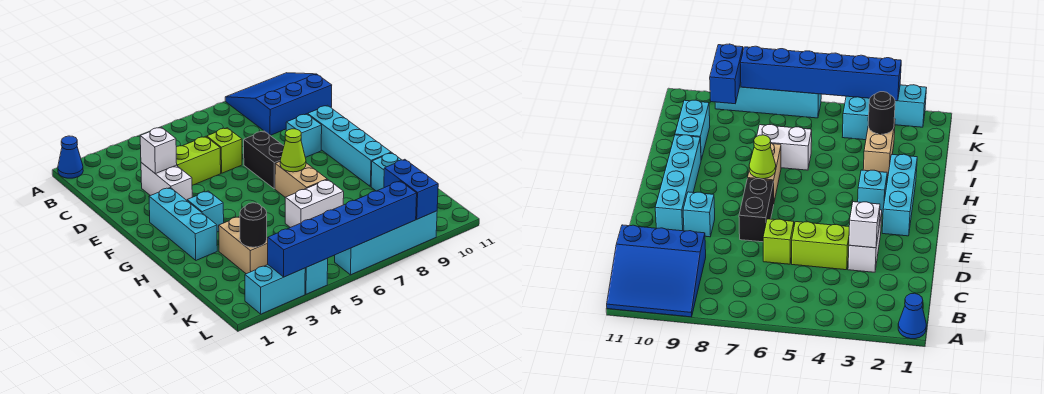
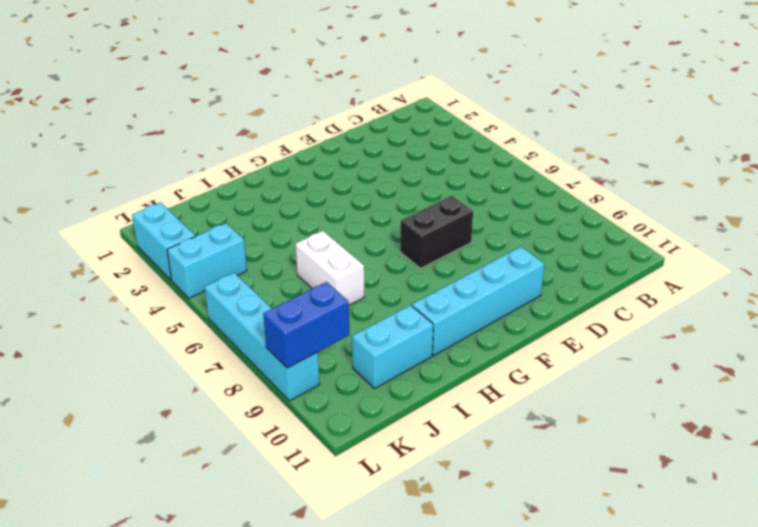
none -> blue 1x1 cone [58,136,83,178]
none -> blue 3x3 slope [225,73,332,135]
none -> white 1x2 brick [141,163,192,200]

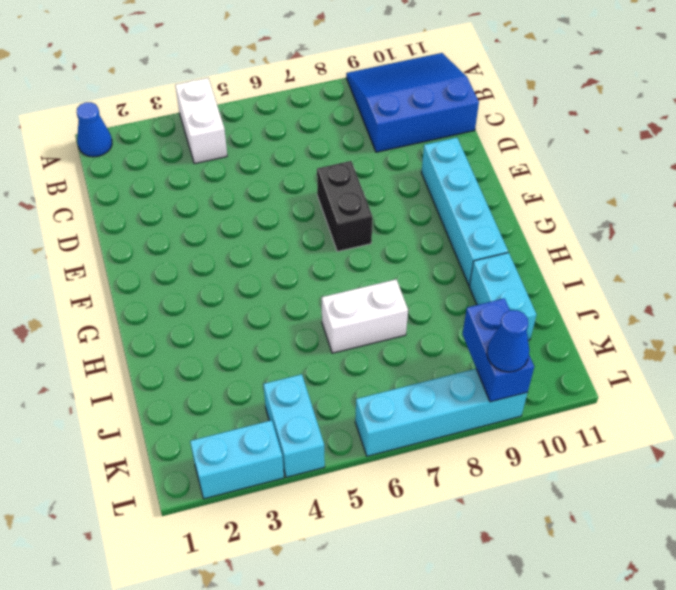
white 1x2 brick [175,78,227,164] -> white 1x2 brick moved to [141,163,192,200]
blue 1x1 cone [487,310,529,372] -> none
none -> lime 1x2 brick [176,136,221,185]
none -> lime 1x1 brick [207,128,242,173]
none -> cyan 1x1 brick [286,114,322,157]

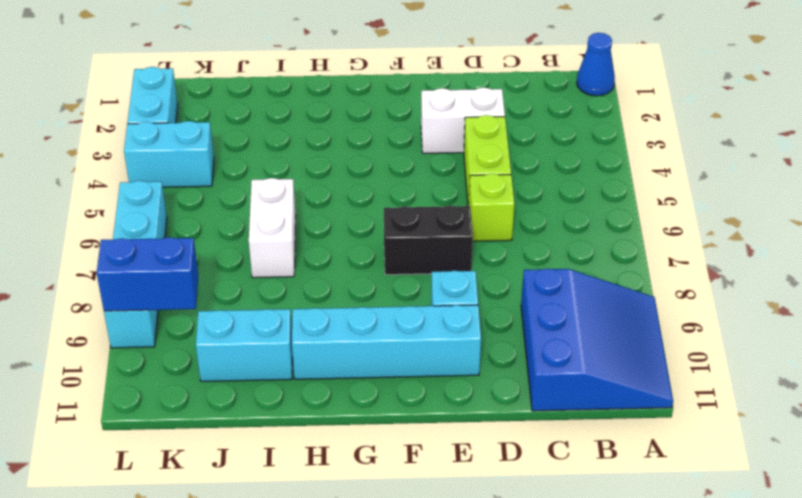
none -> cyan 1x3 brick [149,188,217,260]
none -> cyan 1x1 brick [187,191,224,232]
none -> tan 1x2 brick [275,162,327,198]

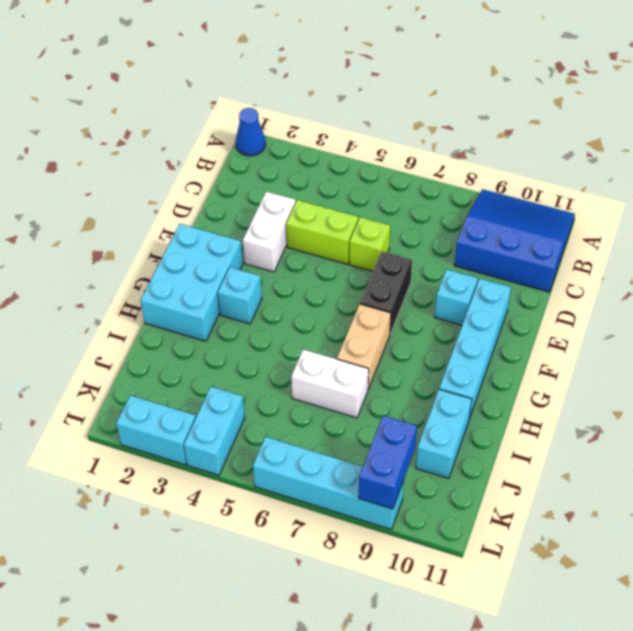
cyan 2x3 brick [141,224,243,341] -> cyan 1x3 brick [149,188,217,260]
none -> tan 1x2 brick [219,216,268,274]
none -> white 1x1 brick [140,127,177,174]
none -> lime 1x1 cone [280,129,306,172]

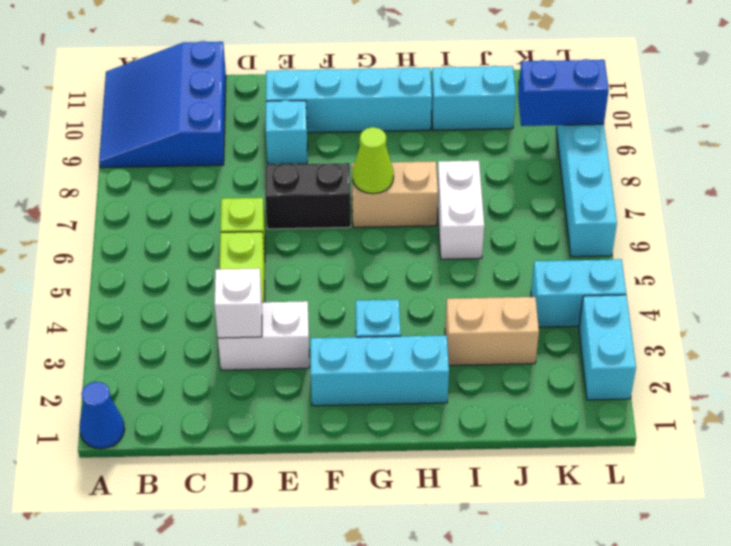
none -> black 1x1 round brick [240,203,267,247]
none -> blue 1x6 brick [268,181,417,277]

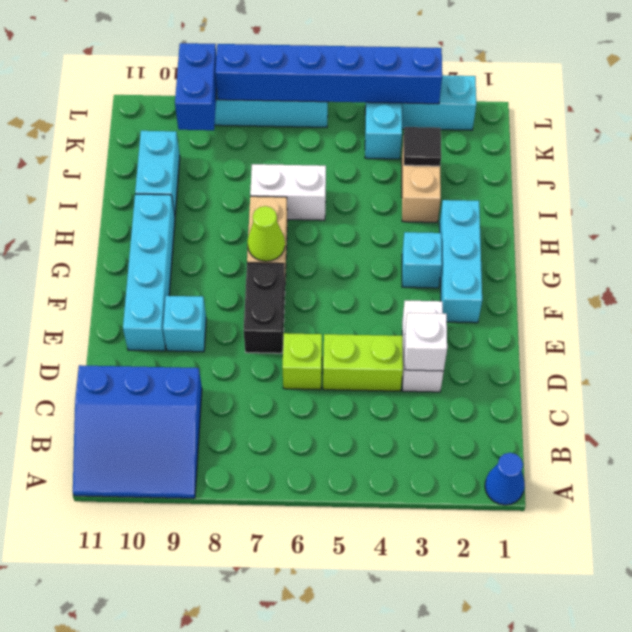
black 1x1 tile [404,127,441,166] -> black 1x1 round brick [240,203,267,247]

